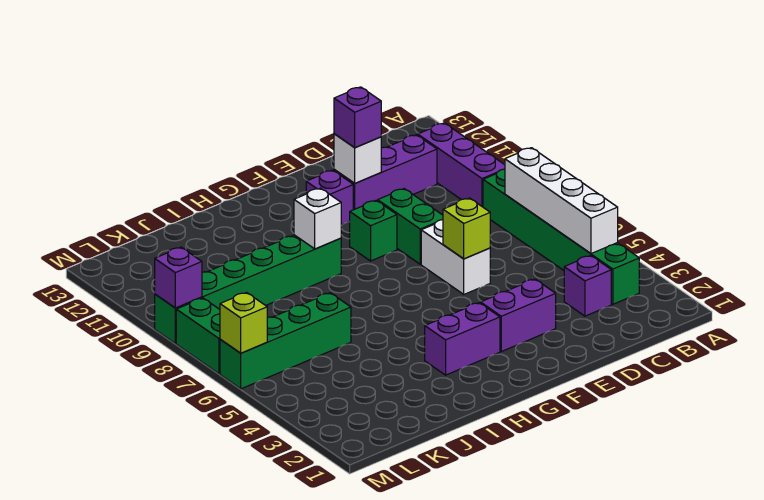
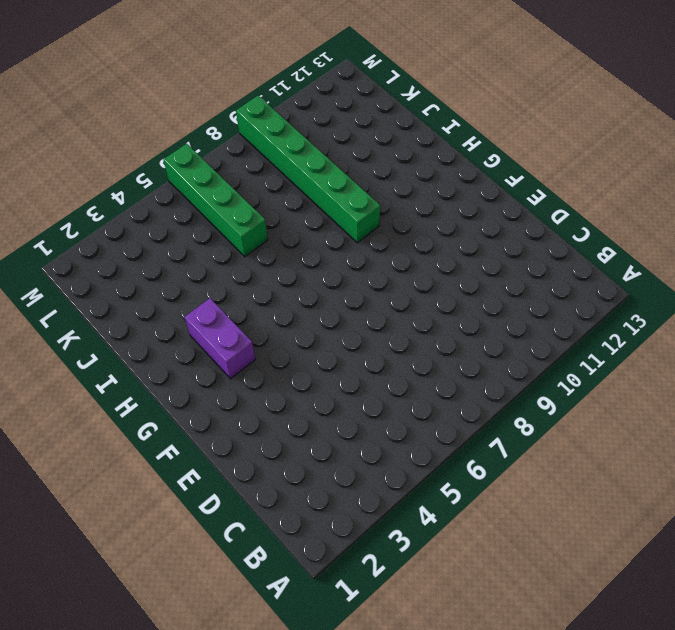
none -> green 1x6 brick [483,169,639,304]
none -> purple 1x3 brick [418,123,505,207]
none -> purple 1x1 brick [564,255,611,316]

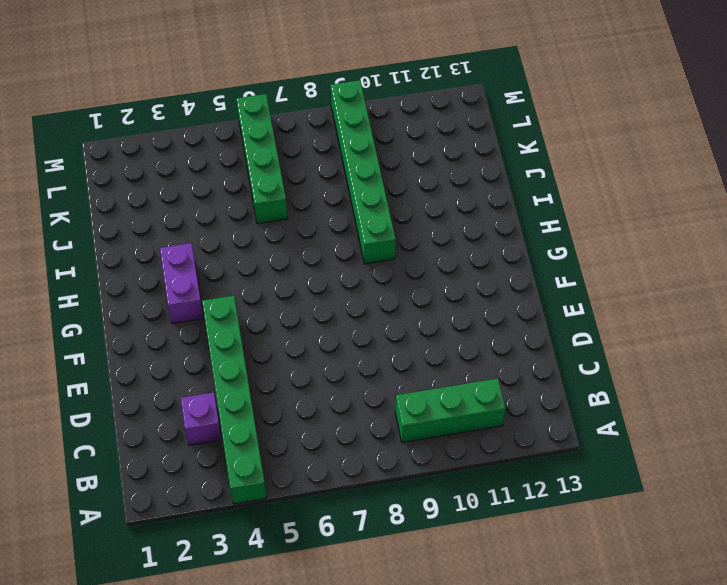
green 1x6 brick [202,296,267,504] -> green 1x6 brick turned to [483,169,639,304]
green 1x3 brick [395,379,506,442] -> purple 1x3 brick [418,123,505,207]
none -> purple 1x3 brick [334,135,437,210]
none -> purple 1x2 brick [481,279,556,352]
none -> white 1x2 brick [421,220,490,294]

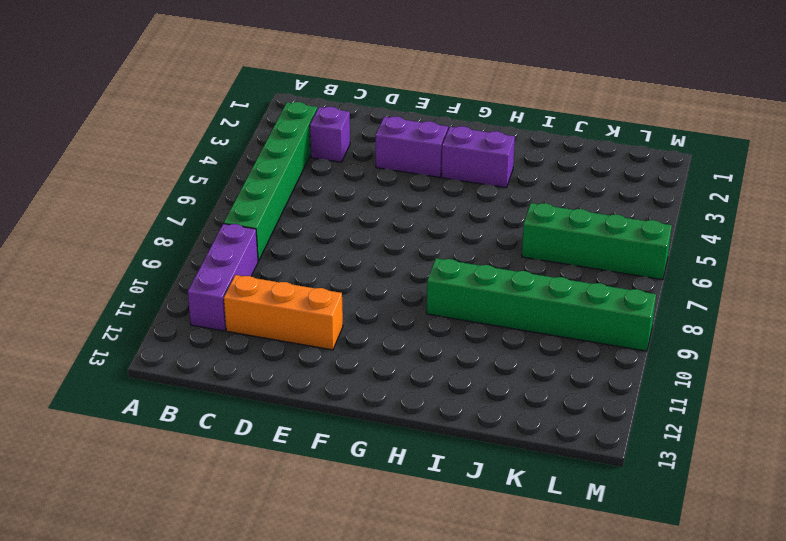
orange 1x3 brick [224,275,343,350] -> purple 1x3 brick [334,135,437,210]
none -> white 1x2 brick [421,220,490,294]
none -> green 1x2 brick [378,189,443,264]
none -> green 1x1 brick [349,200,397,261]

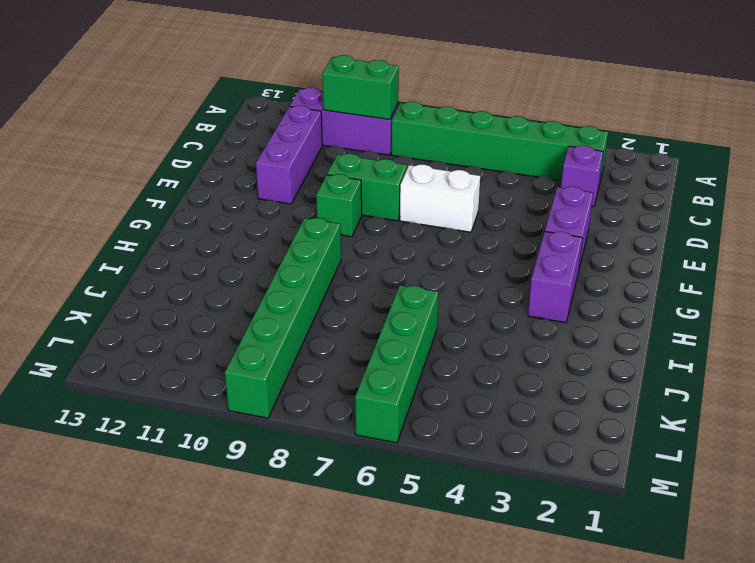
green 1x2 brick [322,55,399,119] -> green 1x2 brick moved to [176,298,220,374]
none -> purple 1x1 brick [306,170,353,225]
none -> white 1x4 brick [505,148,618,254]
none -> lime 1x1 brick [443,198,490,259]

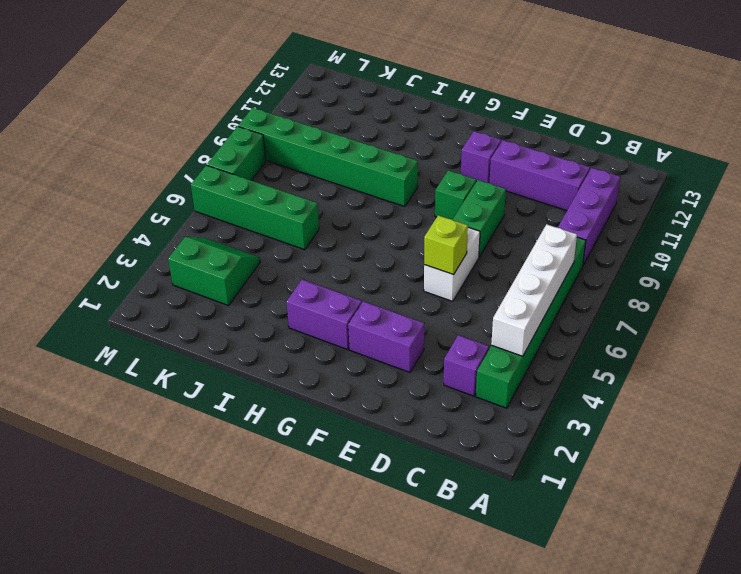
green 2x2 slope [168,237,260,306] -> none
none -> white 1x1 brick [334,134,381,183]
none -> white 1x1 brick [294,188,341,249]
none -> lime 1x1 brick [220,293,267,353]

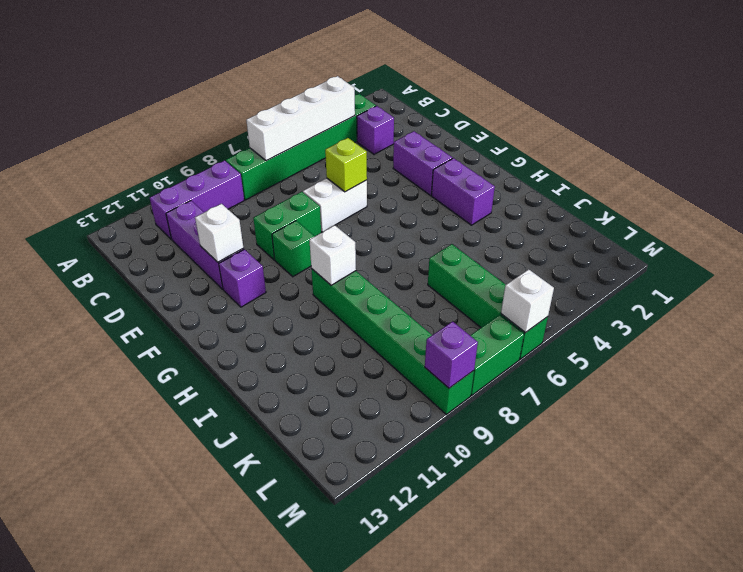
white 1x1 brick [501,269,554,332] -> lime 1x1 brick [220,293,267,353]
none -> purple 1x1 brick [334,87,381,148]

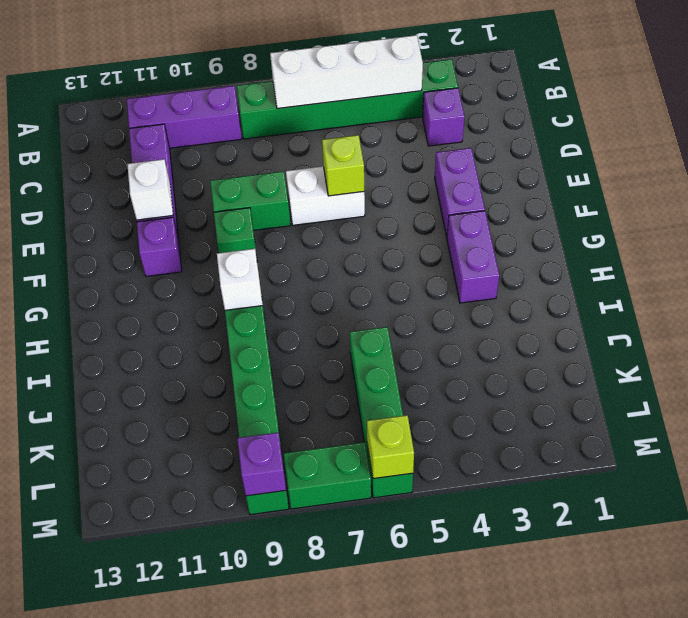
none -> purple 1x1 brick [334,87,381,148]

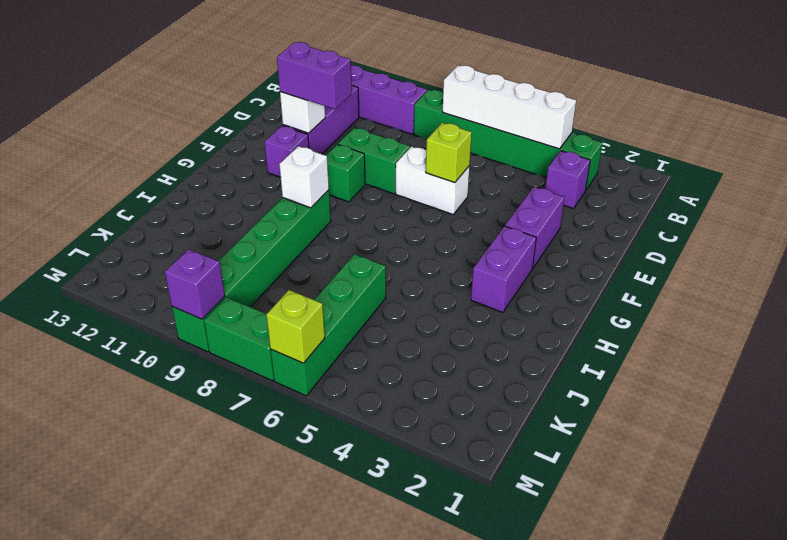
purple 1x2 brick [277,42,352,109] -> purple 1x1 brick [334,87,381,148]

